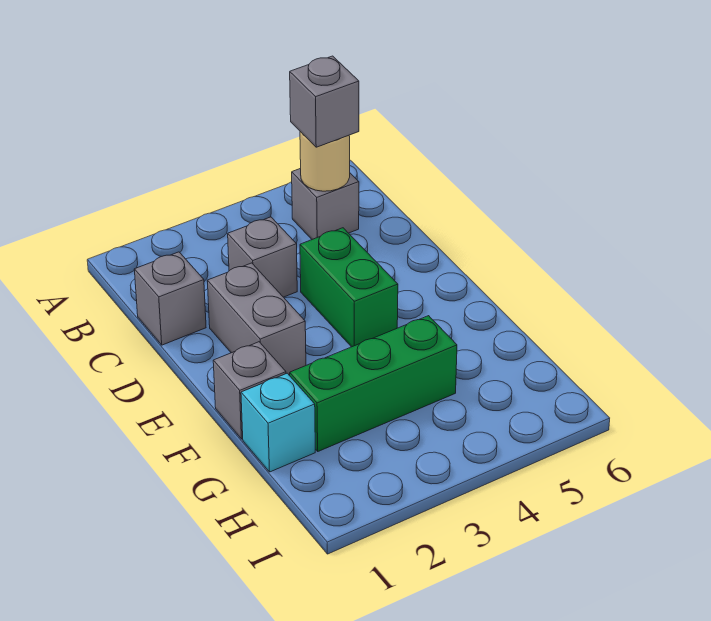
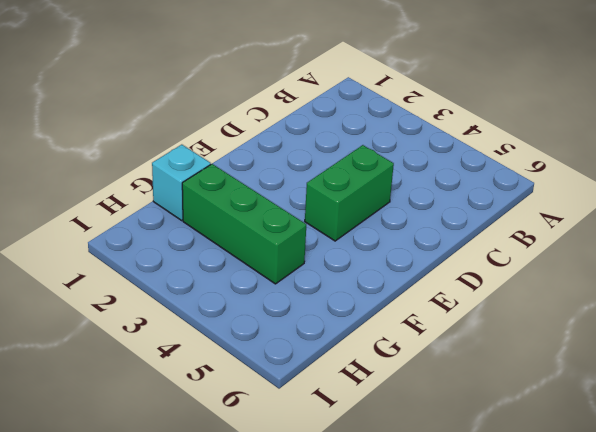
none -> grey 1x1 brick [292,168,359,239]
none -> grey 1x1 brick [134,252,206,345]

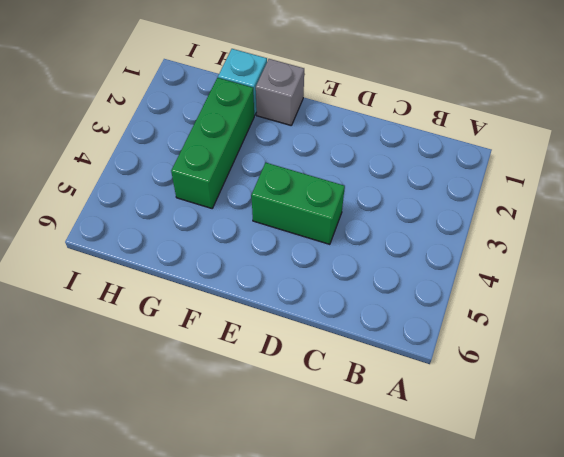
none -> grey 1x1 brick [292,168,359,239]
none -> grey 1x1 brick [134,252,206,345]

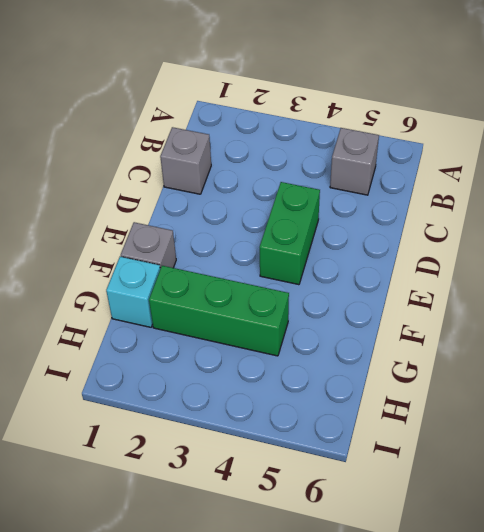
none -> grey 1x1 brick [228,217,297,297]
none -> grey 1x2 brick [207,263,306,376]

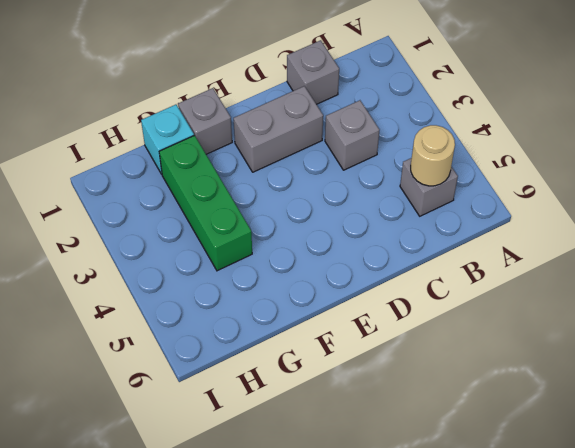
none -> green 1x2 brick [300,228,398,347]
none -> grey 1x1 brick [290,56,359,147]

